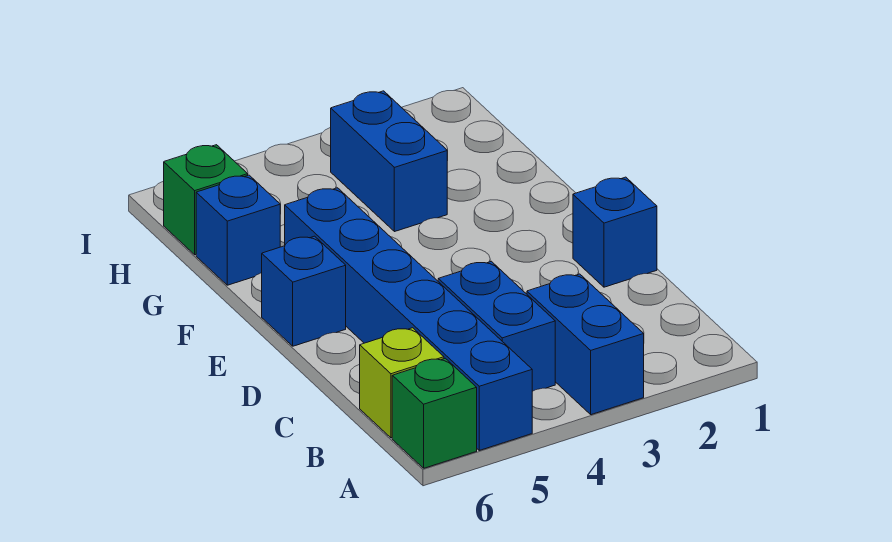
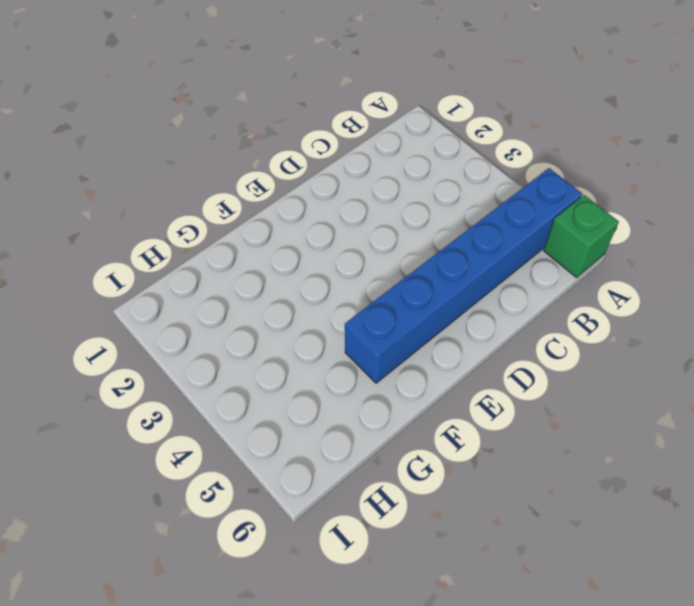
none -> blue 1x2 brick [527,274,644,415]
none -> blue 1x2 brick [438,261,555,391]

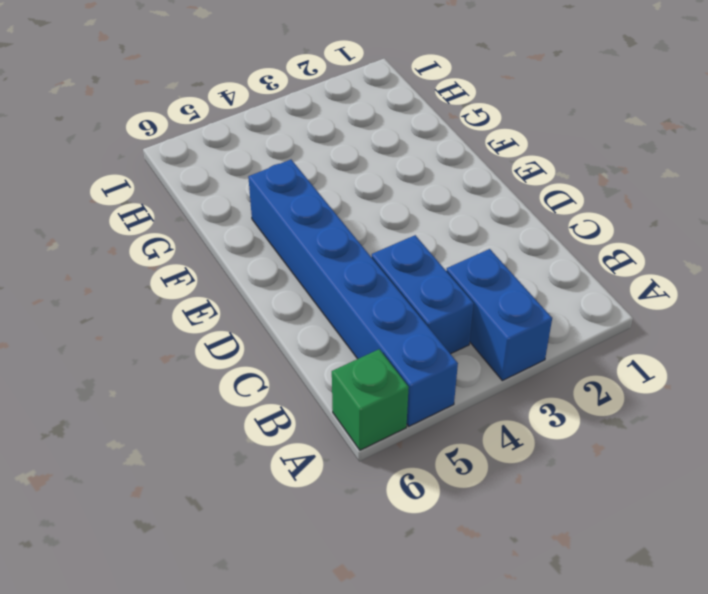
none -> lime 1x1 brick [360,328,444,438]
none -> blue 1x1 brick [573,177,657,287]

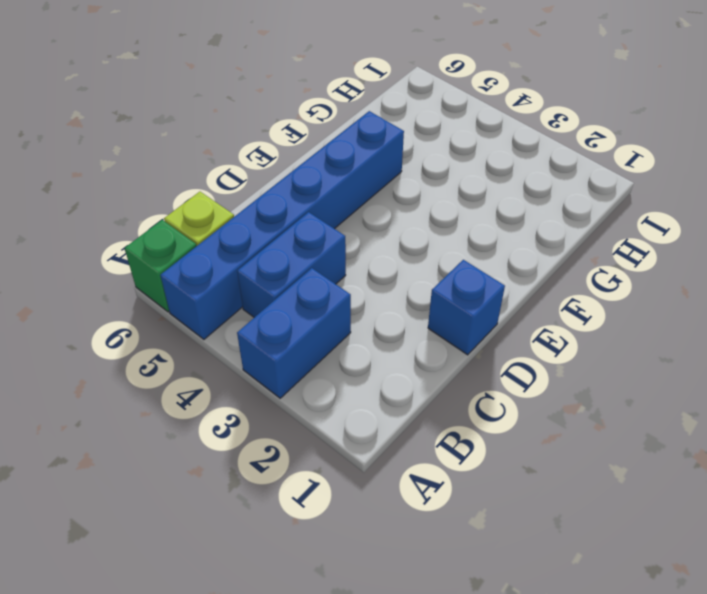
none -> blue 1x1 brick [262,236,346,346]
none -> blue 1x2 brick [331,91,447,232]

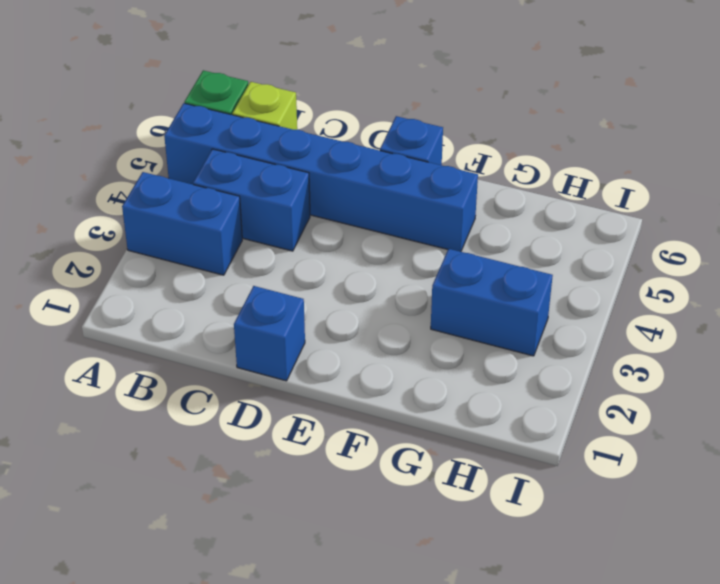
none -> blue 1x1 brick [196,175,280,285]
none -> green 1x1 brick [164,145,248,255]

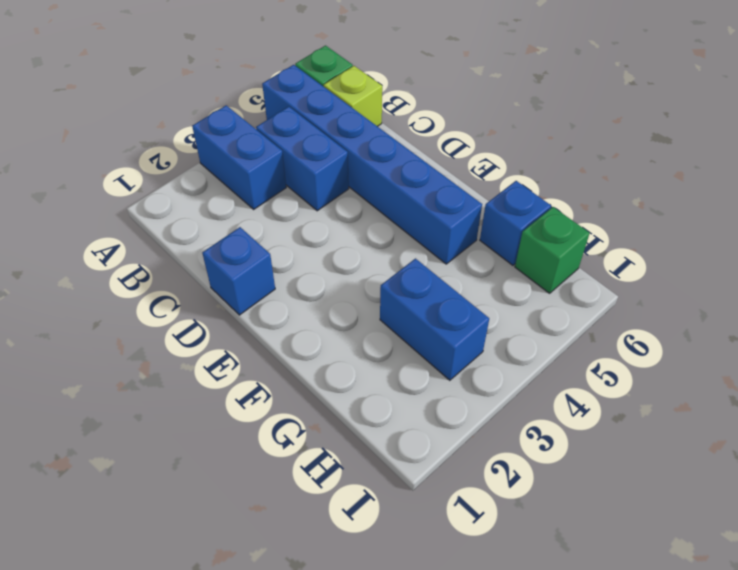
none -> blue 1x1 brick [262,236,346,346]

